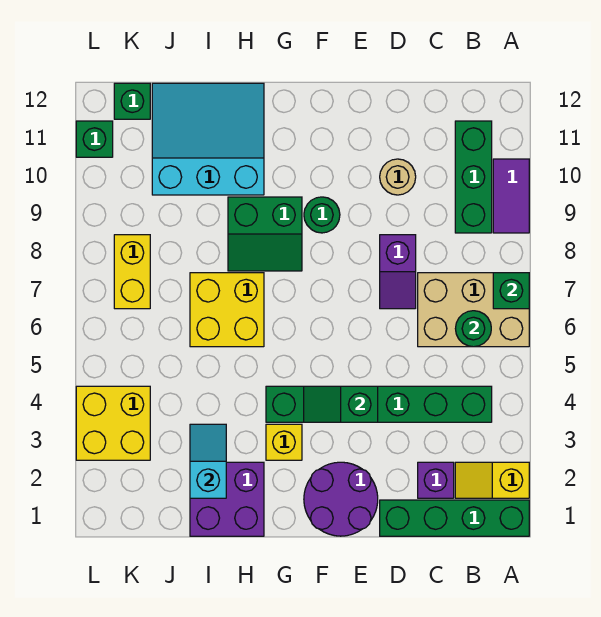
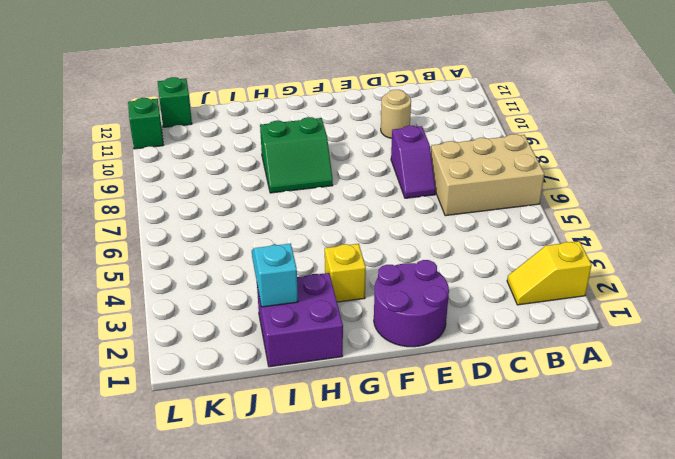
none -> green 1x4 brick [380,500,529,536]
none -> purple 1x2 tile [493,159,529,233]
none -> green 1x6 brick [266,386,492,422]

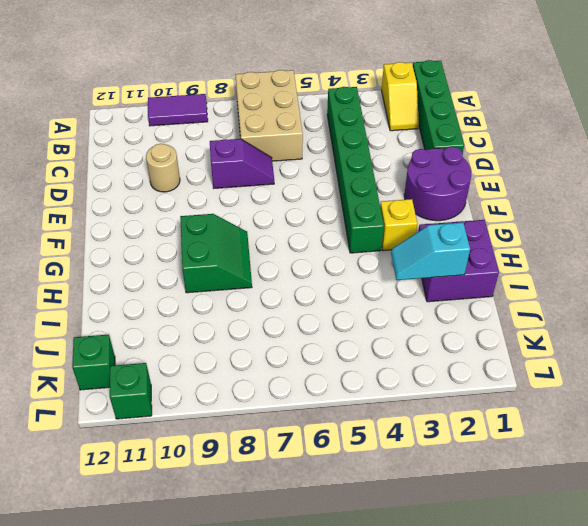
none -> green 1x3 brick [455,121,492,233]
none -> purple 1x1 brick [418,462,454,498]
none -> green 1x1 round brick [304,197,340,233]

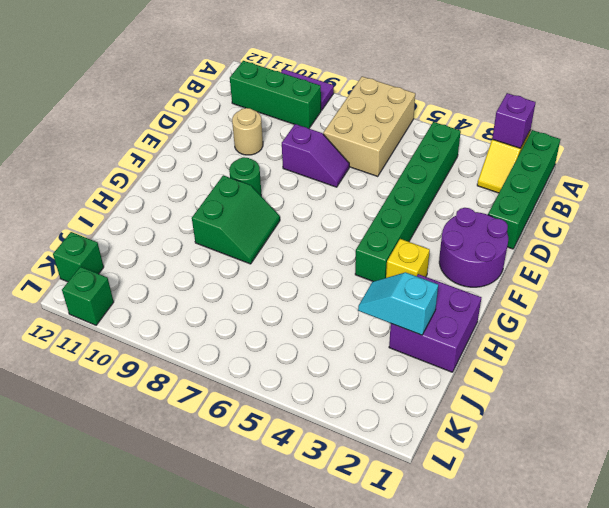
purple 1x1 brick [492,93,536,148] -> purple 1x1 brick moved to [418,462,454,498]
none -> yellow 2x2 brick [190,273,264,347]
none -> cyan 3x3 slope [152,83,264,195]
none -> yellow 2x2 brick [76,386,150,460]

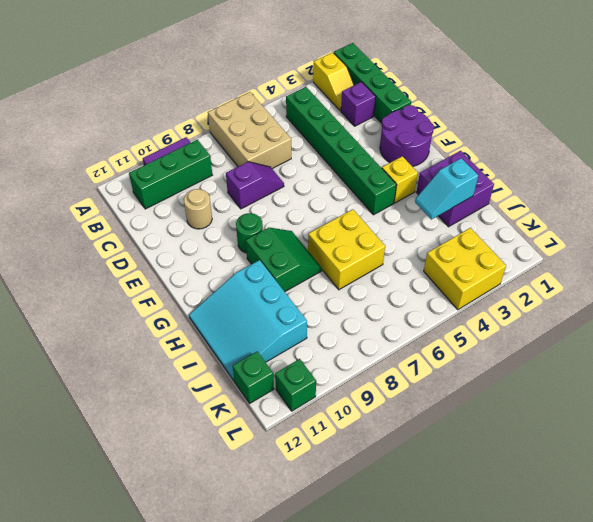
none -> yellow 1x2 brick [114,235,150,309]
none -> green 1x1 brick [493,273,529,309]
none -> green 1x1 round brick [455,311,491,347]

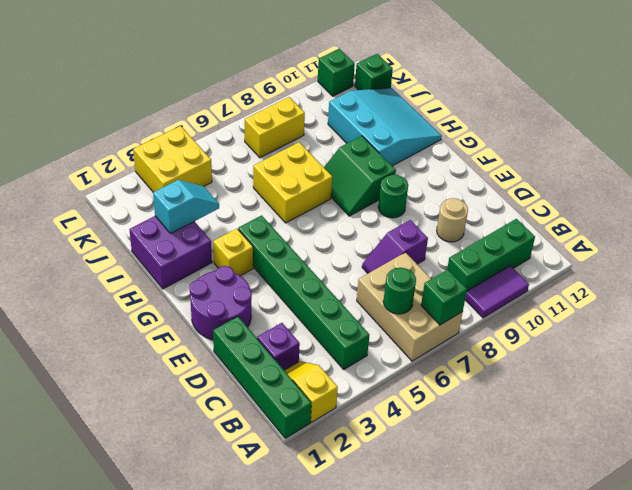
none -> green 1x2 slope [304,386,378,422]

